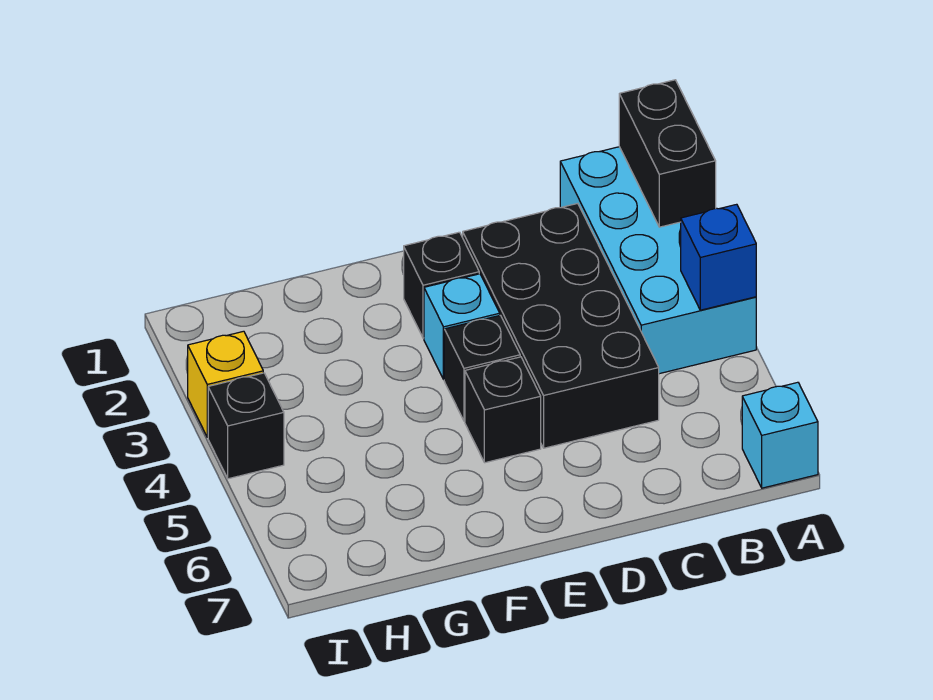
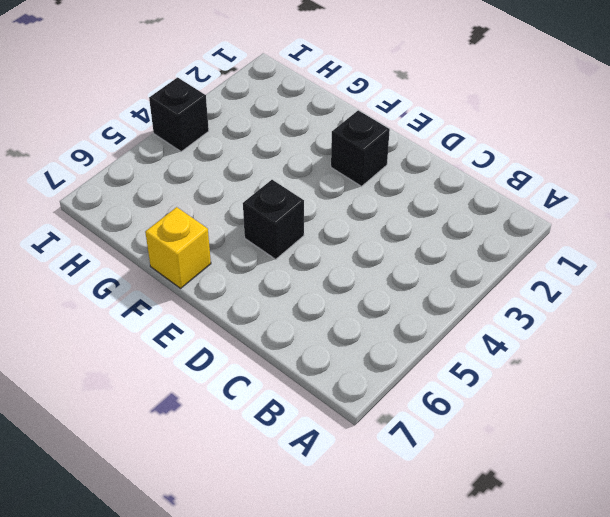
yellow 1x1 brick [145,207,211,288] -> yellow 1x1 brick moved to [188,331,263,437]
none -> cyan 2x4 brick [560,147,756,374]
none -> cyan 1x1 brick [742,382,818,488]

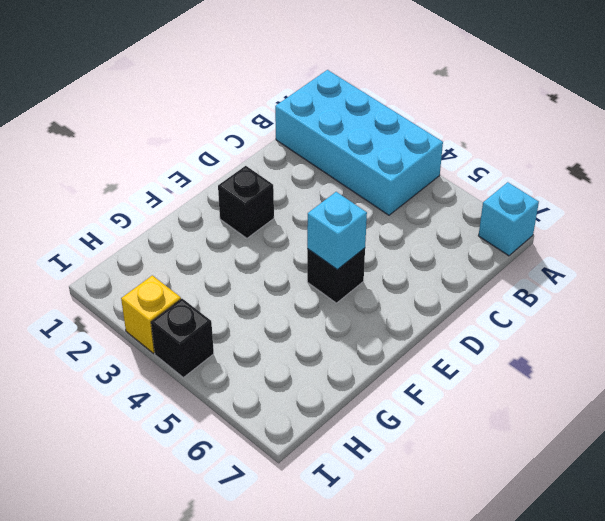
cyan 1x1 brick [307,192,367,270] -> cyan 1x1 brick moved to [424,274,500,379]
none -> black 2x4 brick [463,203,659,448]
none -> black 1x1 brick [444,315,520,421]

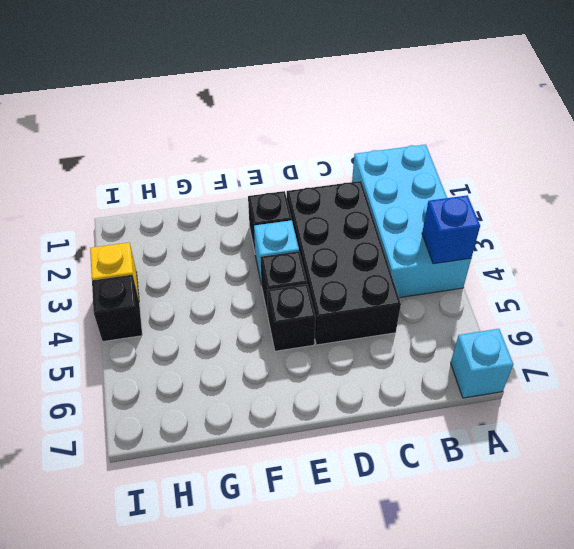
none -> black 1x2 brick [619,80,716,227]

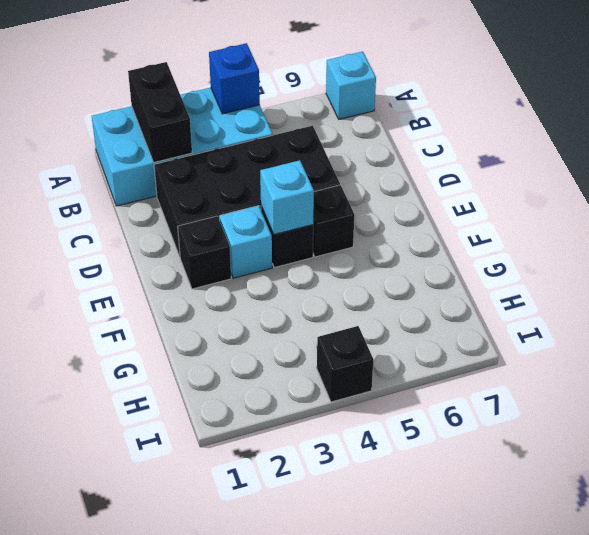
black 1x2 brick [128,62,192,162] -> black 1x2 brick turned to [619,80,716,227]
cyan 1x1 brick [260,160,314,235] -> none
none -> yellow 1x1 brick [188,331,263,437]

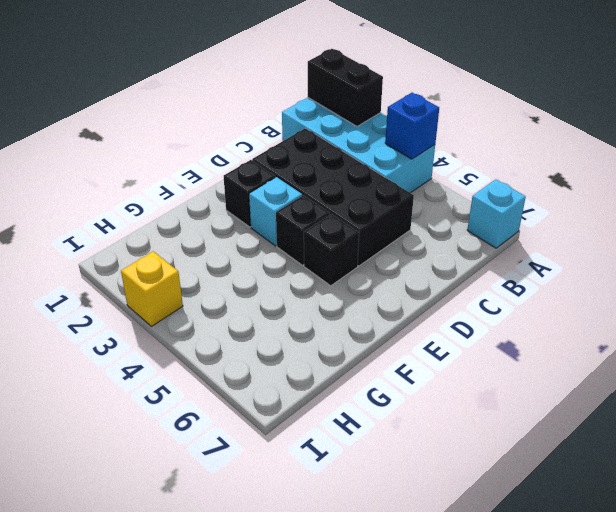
none -> black 1x1 brick [208,373,284,479]

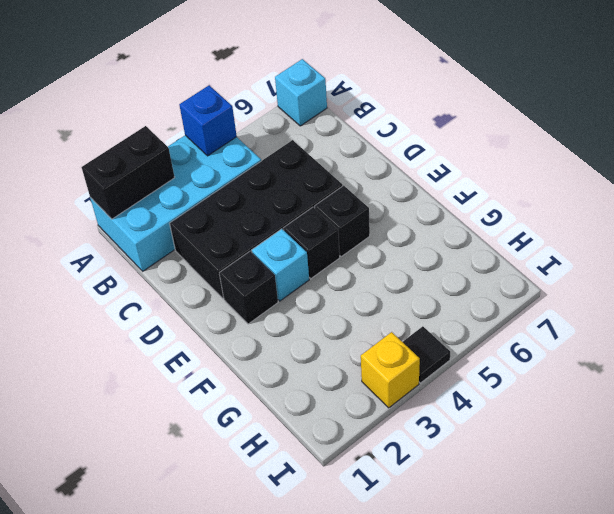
black 1x1 tile [403,326,450,383] -> black 1x1 brick [208,373,284,479]

